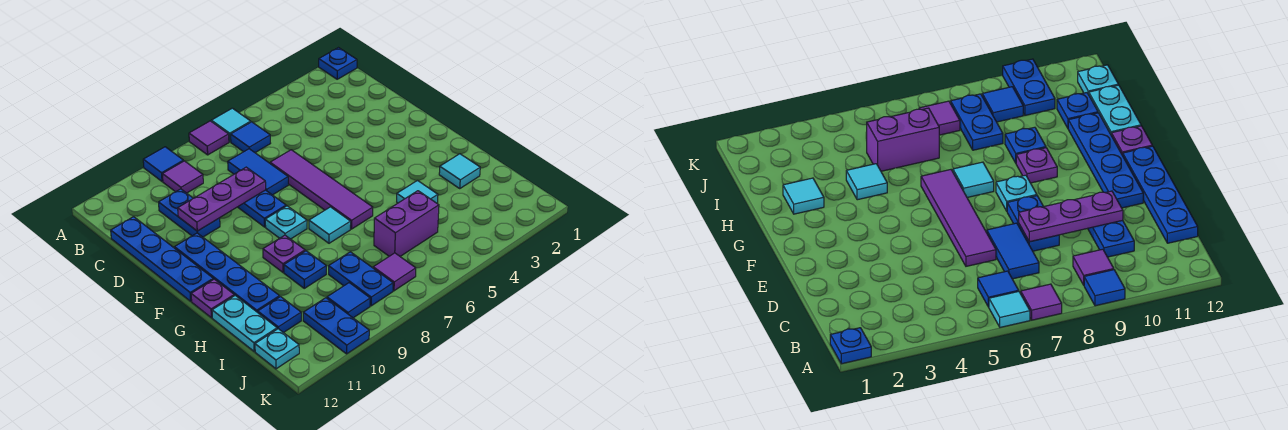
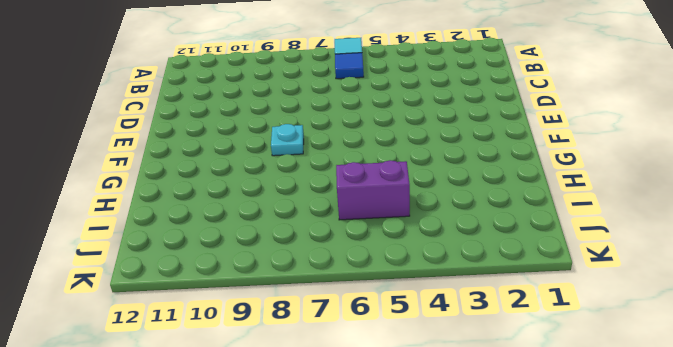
none -> blue 1x1 plate [319,48,357,79]
none -> purple 1x1 tile [189,121,229,155]
none -> blue 1x1 tile [143,147,183,181]

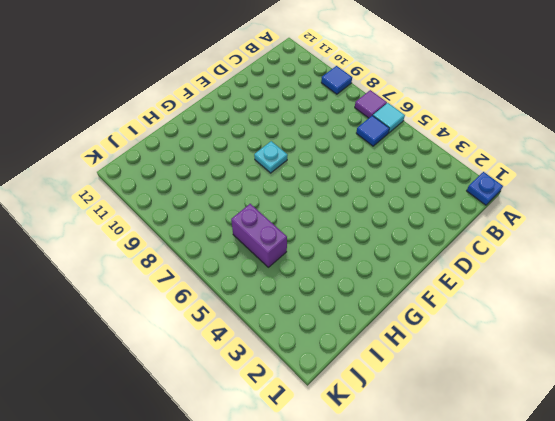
none -> purple 1x1 tile [162,161,203,193]
none -> blue 1x2 tile [228,149,288,195]
none -> blue 1x2 plate [159,189,220,237]

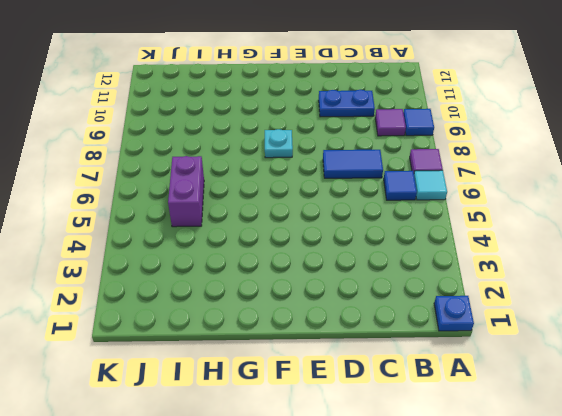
none -> blue 1x4 plate [111,217,213,301]
none -> purple 1x4 tile [270,150,373,229]
none -> blue 1x2 plate [238,190,286,227]

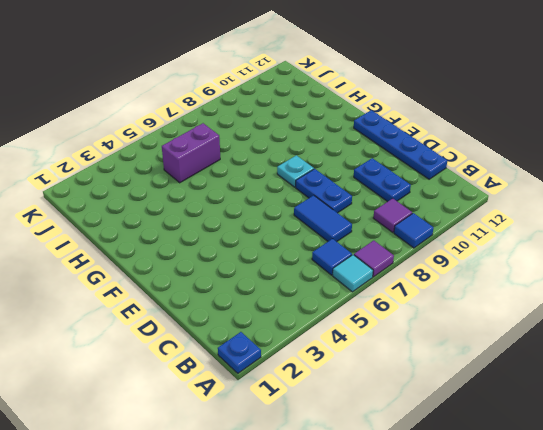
none -> purple 1x4 tile [270,150,373,229]
none -> blue 1x4 plate [175,233,280,312]
none -> cyan 1x1 tile [309,207,351,243]

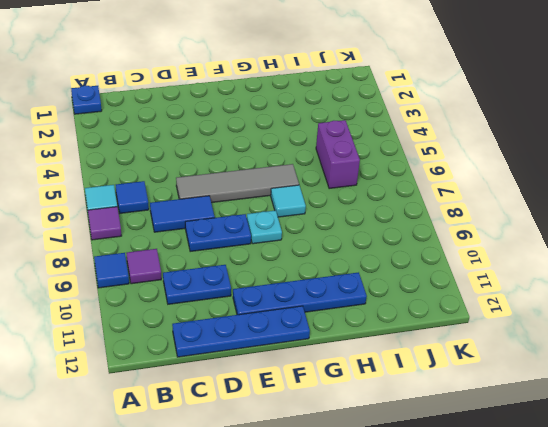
grey 1x4 tile [176,164,299,203] -> purple 1x4 tile [270,150,373,229]
none -> purple 1x1 plate [263,235,305,272]
none -> purple 1x1 plate [191,279,234,318]
none -> cyan 1x1 tile [439,154,480,188]

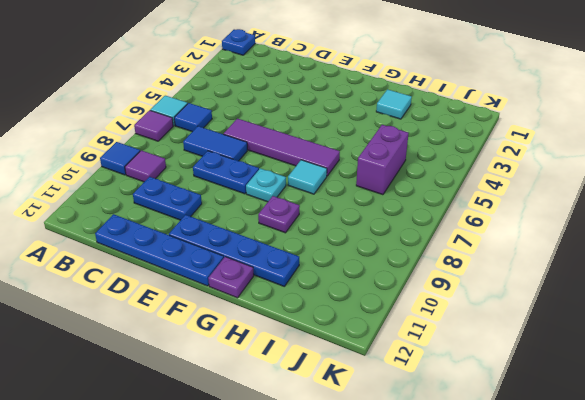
none -> cyan 1x1 tile [397,180,438,203]
none -> blue 1x1 plate [284,251,326,288]
none -> cyan 1x2 plate [212,296,277,351]

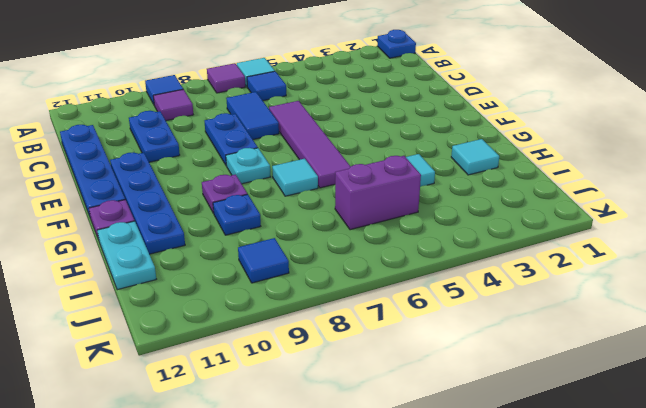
none -> blue 1x2 plate [329,252,393,306]
none -> blue 1x1 plate [258,297,301,333]
none -> purple 1x1 tile [373,253,416,291]

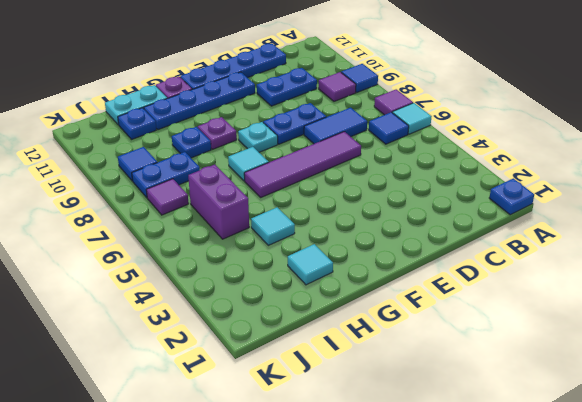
none -> blue 1x2 plate [303,298,369,354]
none -> cyan 1x1 plate [255,329,299,369]
none -> purple 1x3 plate [178,167,266,231]

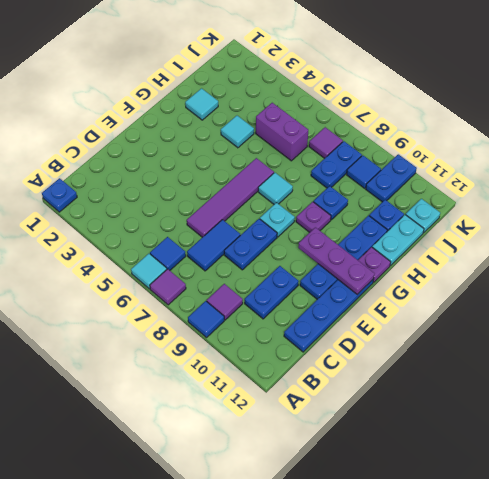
purple 1x3 plate [298,227,374,294] -> purple 1x3 plate moved to [178,167,266,231]

